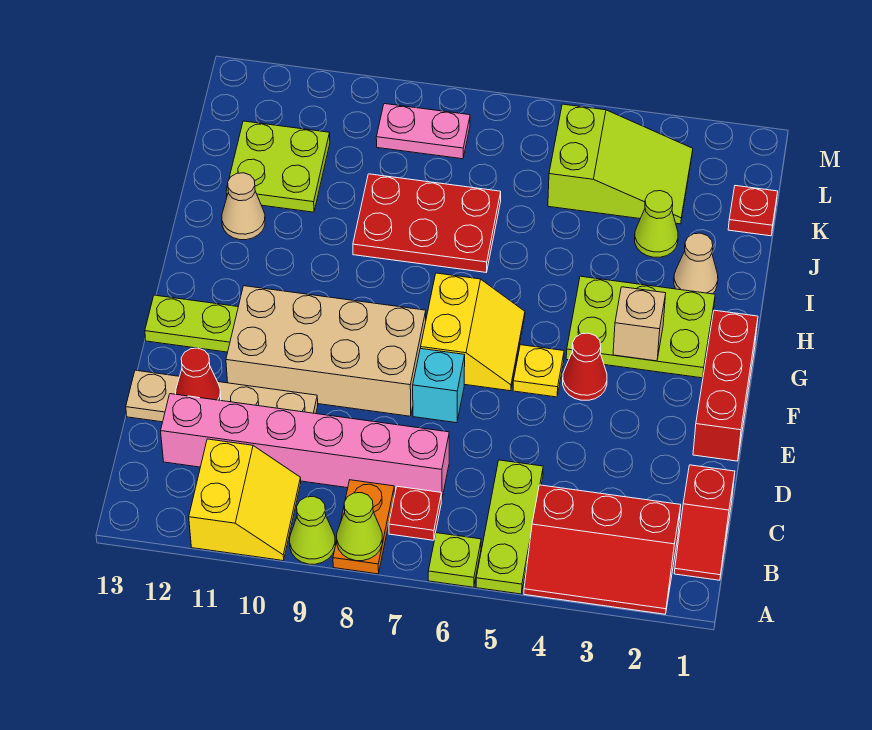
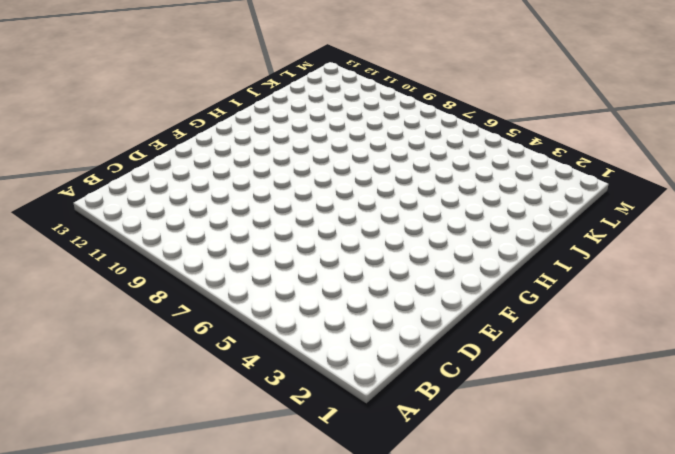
none -> red 2x3 slope [524,485,681,614]
none -> lime 1x3 plate [476,460,543,594]
none -> lime 1x1 plate [428,533,481,587]

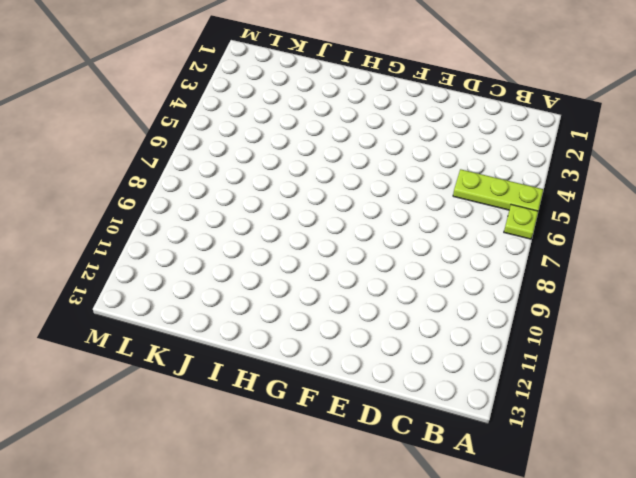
none -> red 2x3 slope [524,485,681,614]
none -> orange 1x2 plate [333,480,394,574]
none -> lime 1x1 cone [290,496,335,564]

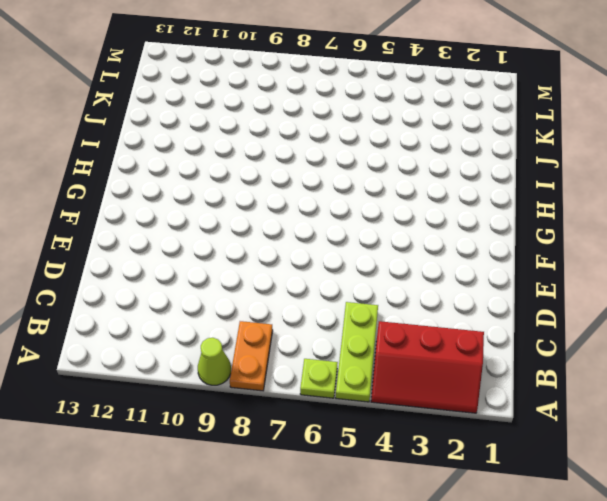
none -> yellow 2x2 slope [189,439,301,561]
none -> red 1x2 slope [674,465,735,580]
none -> red 1x1 plate [389,486,442,540]

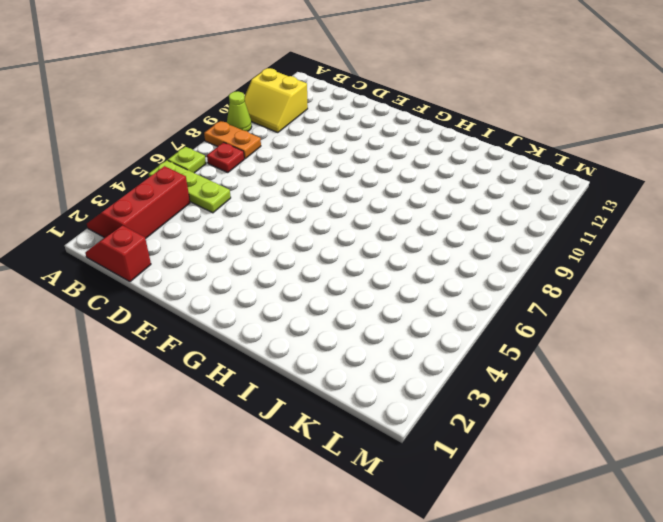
none -> pink 1x6 brick [161,394,449,501]
none -> tan 1x4 plate [126,370,318,422]
none -> red 1x3 brick [693,310,758,461]

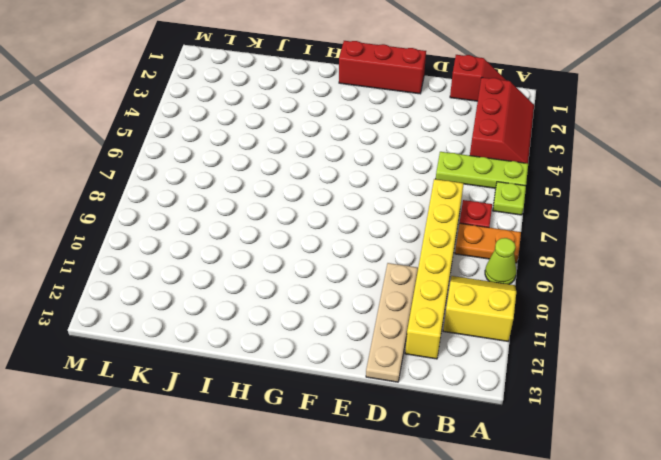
yellow 1x6 brick [405,179,464,359] -> pink 1x6 brick [161,394,449,501]
none -> cyan 1x1 brick [413,348,465,423]
none -> tan 2x4 brick [226,286,426,416]
none -> red 1x1 cone [563,333,607,400]

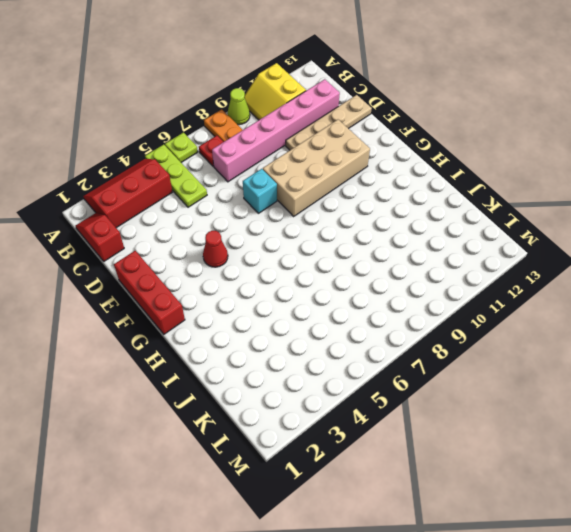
none -> yellow 1x1 plate [513,345,564,397]
none -> yellow 2x2 slope [421,273,525,391]
none -> lime 1x2 plate [145,295,238,352]

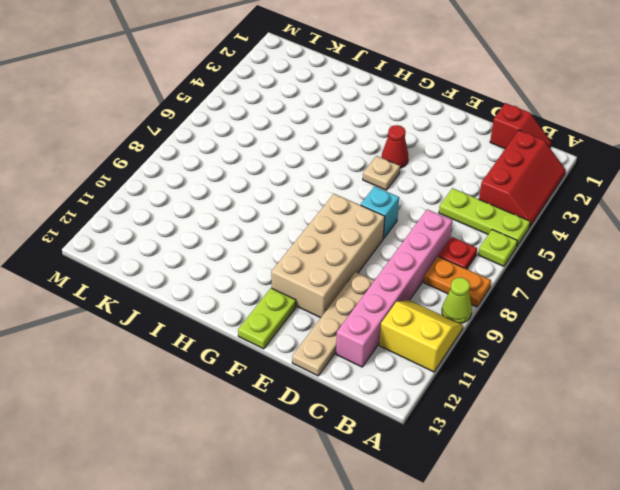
tan 1x1 plate [363,156,400,190] -> yellow 1x1 plate [513,345,564,397]
none -> red 1x3 brick [693,310,758,461]
none -> yellow 2x2 slope [421,273,525,391]
none -> lime 2x3 plate [566,276,715,378]

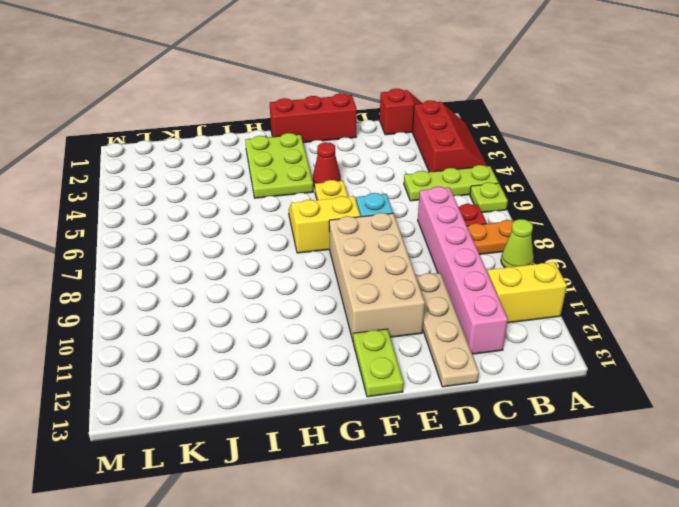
none -> tan 1x1 cone [674,233,718,294]
none -> red 2x3 plate [353,174,501,272]
none -> tan 1x1 cone [222,173,265,240]

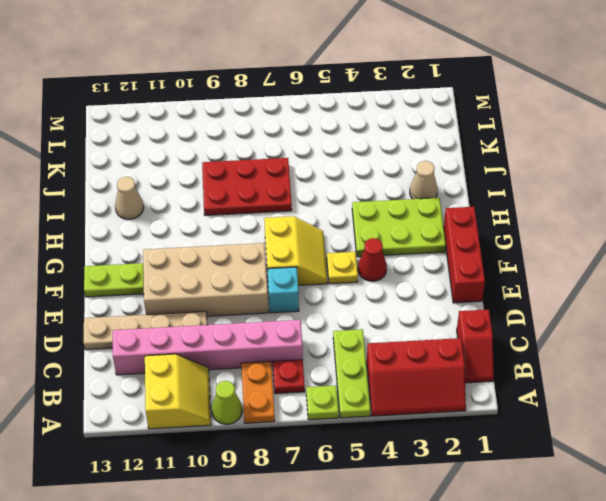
none -> lime 1x1 cone [635,191,678,257]
none -> lime 2x2 plate [226,121,330,212]
none -> red 1x1 plate [728,186,778,236]

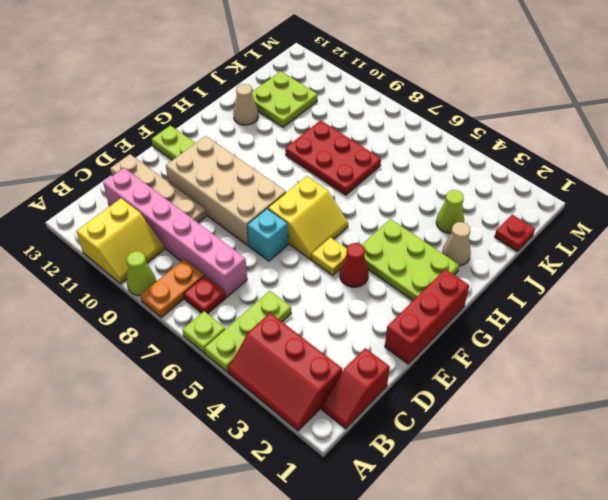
none -> lime 2x3 slope [548,104,693,224]
none -> pink 1x2 plate [376,104,470,159]
none -> lime 1x1 cone [337,493,382,561]

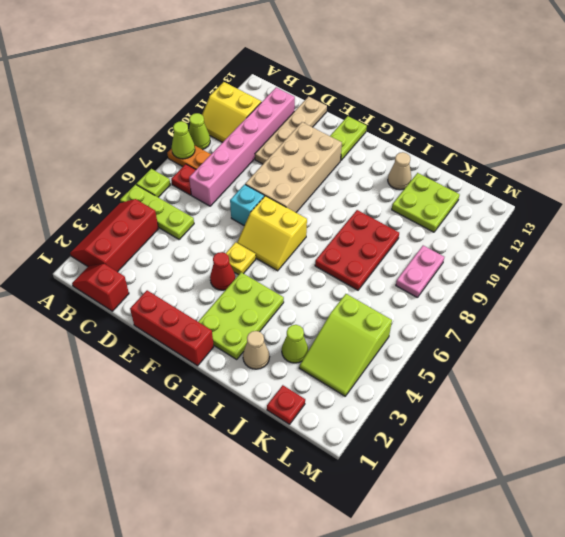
none -> red 1x1 cone [176,348,221,400]
none -> tan 1x1 brick [613,287,666,361]

